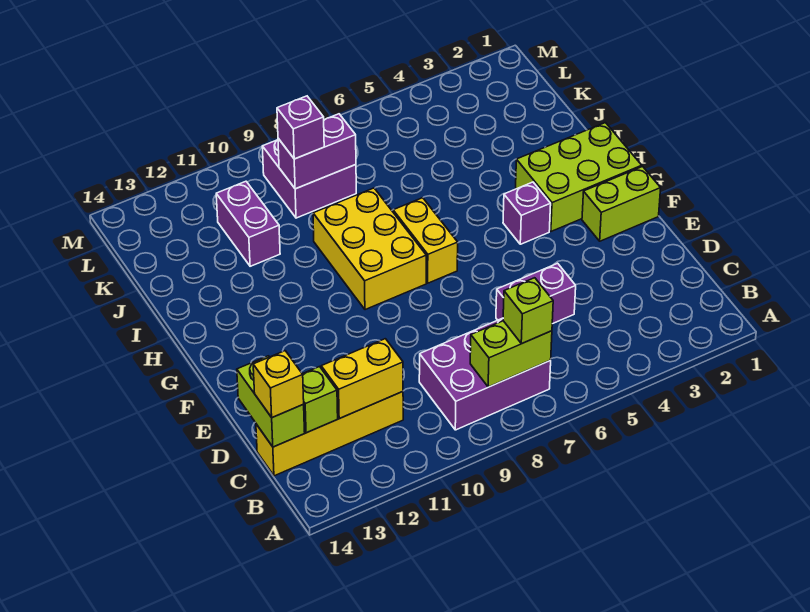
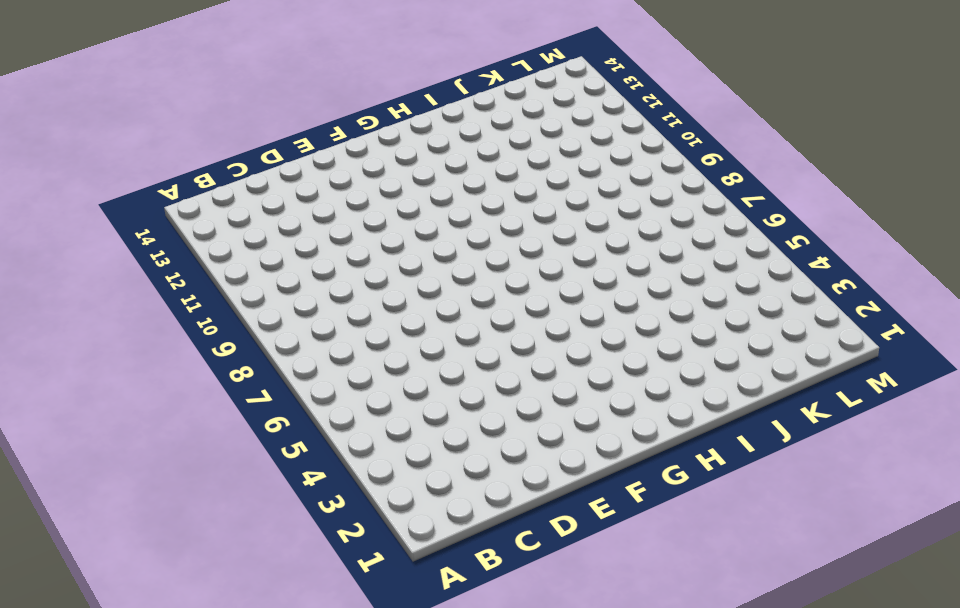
none -> purple 2x3 brick [419,318,551,430]
none -> yellow 1x4 brick [256,392,403,476]
none -> purple 1x2 brick [496,263,576,324]

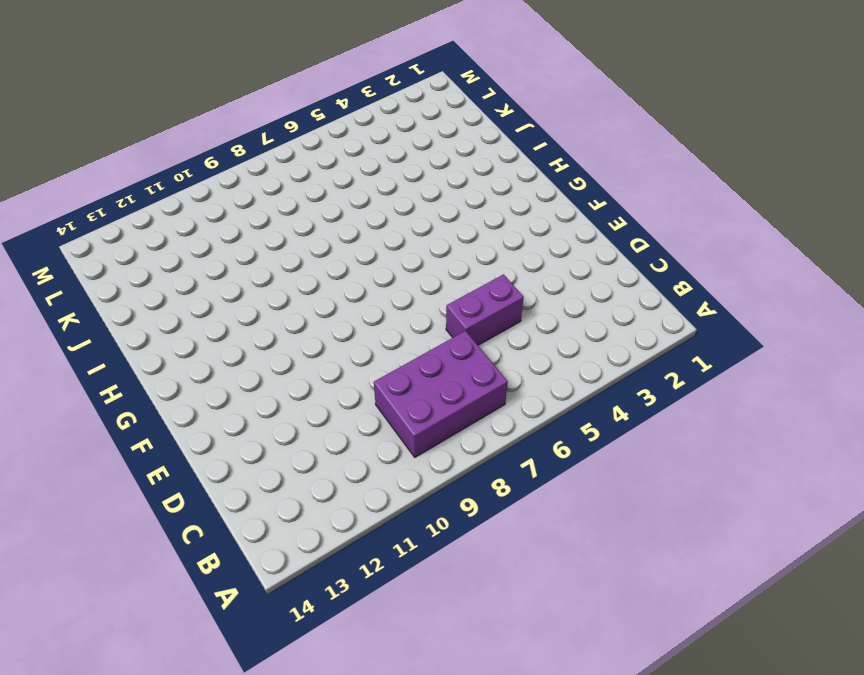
none -> yellow 1x4 brick [256,392,403,476]
none -> lime 1x2 brick [582,167,661,241]
none -> lime 2x3 brick [516,123,642,231]

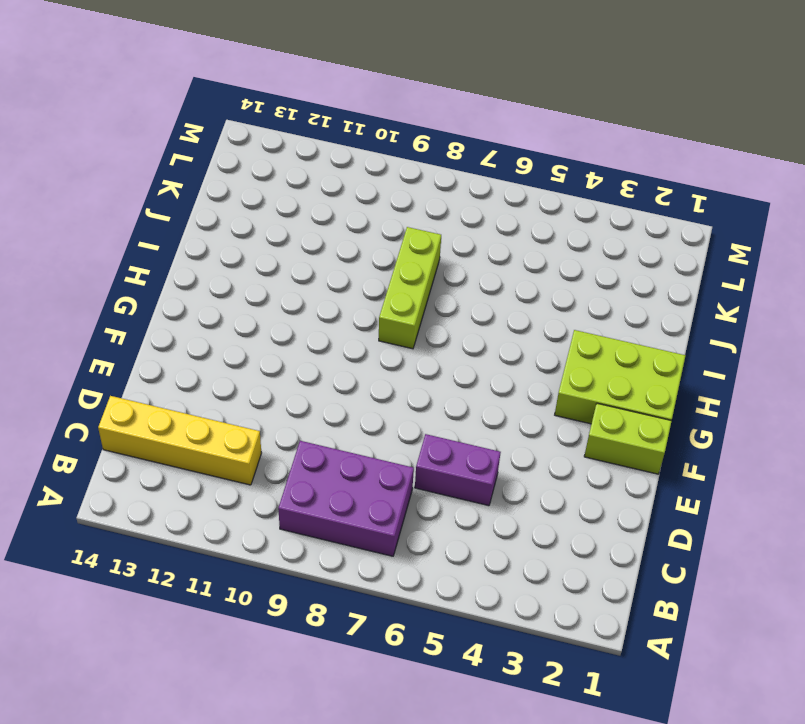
lime 1x3 brick [379,227,441,349] -> yellow 2x3 brick [313,188,426,310]
none -> purple 1x1 brick [503,182,551,244]
none -> yellow 1x2 brick [393,198,458,283]
none -> purple 1x2 brick [216,181,280,266]

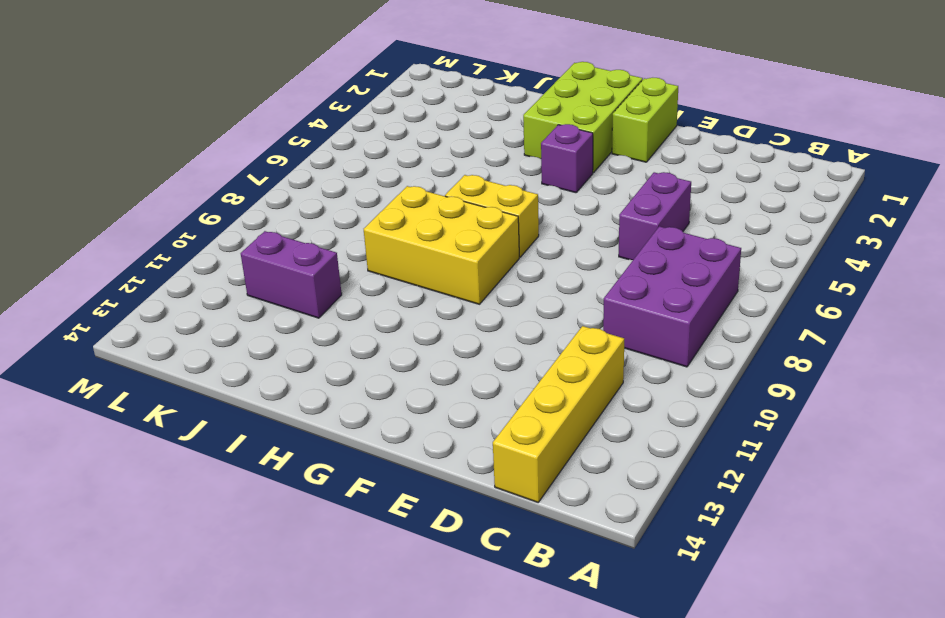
none -> purple 2x2 brick [262,140,356,218]
none -> lime 1x2 brick [470,321,552,387]
none -> yellow 1x2 brick [321,339,403,419]

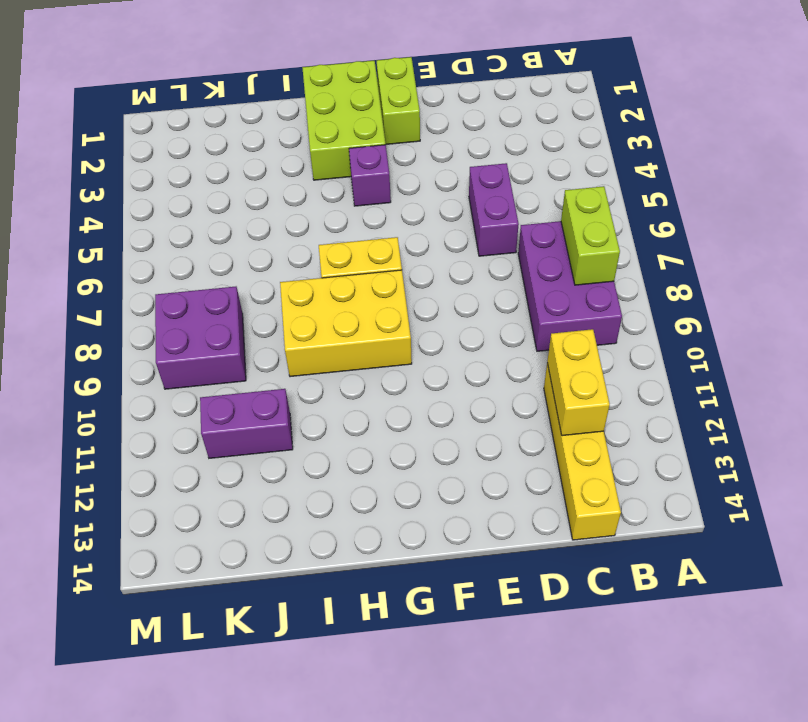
none -> lime 1x1 brick [303,367,338,433]
none -> lime 1x2 brick [237,356,305,447]
none -> purple 1x2 brick [278,114,356,189]

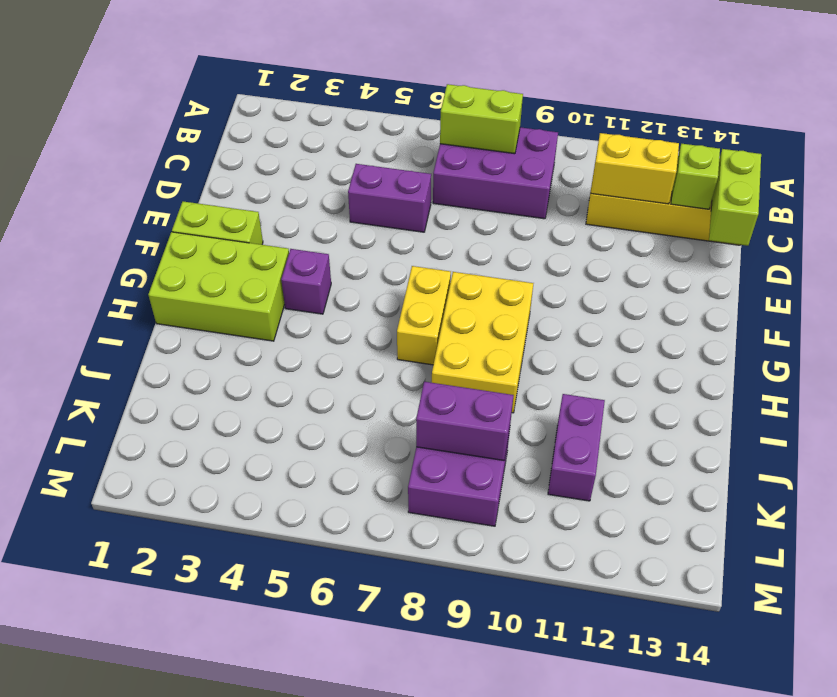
none -> lime 1x1 brick [503,278,553,344]
none -> yellow 1x1 brick [253,351,304,418]
none -> purple 1x1 brick [277,96,324,159]

